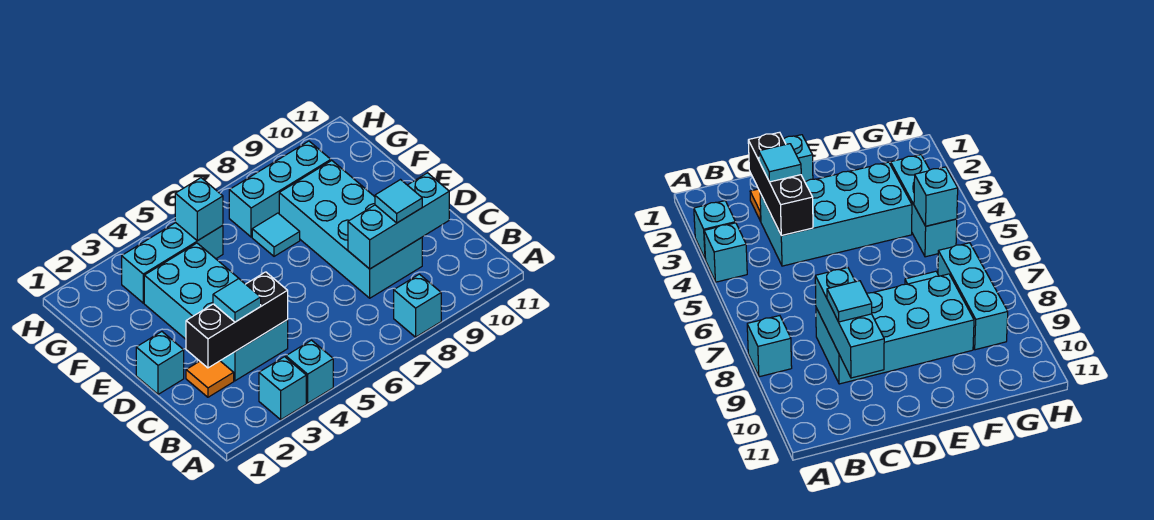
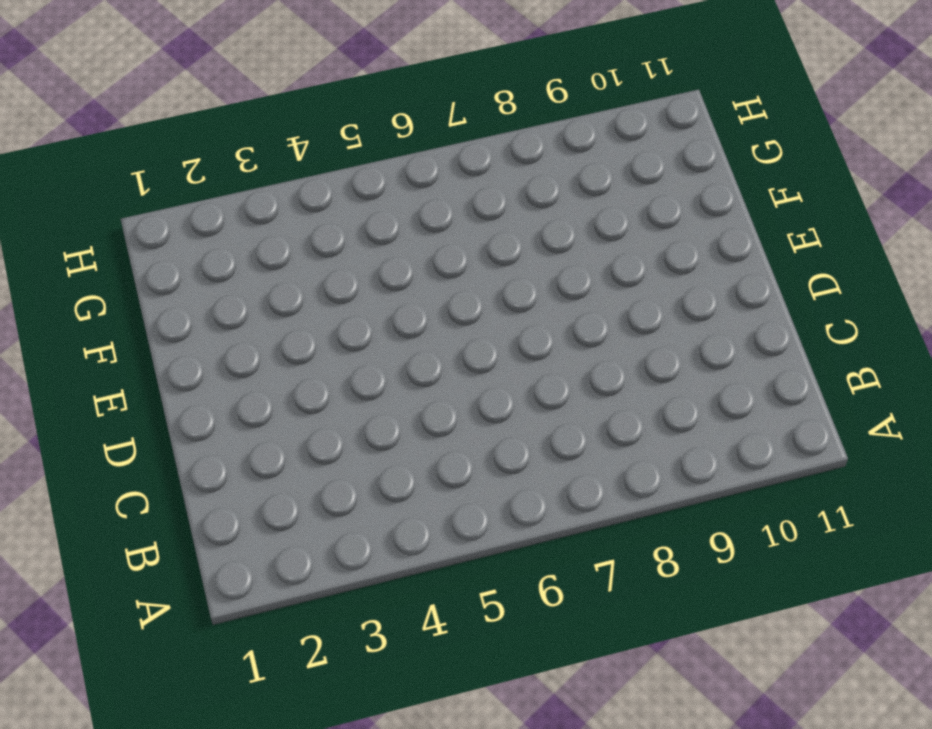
none -> cyan 1x1 brick [259,357,306,420]
none -> cyan 1x1 brick [286,340,333,403]
none -> cyan 1x1 brick [394,274,441,337]

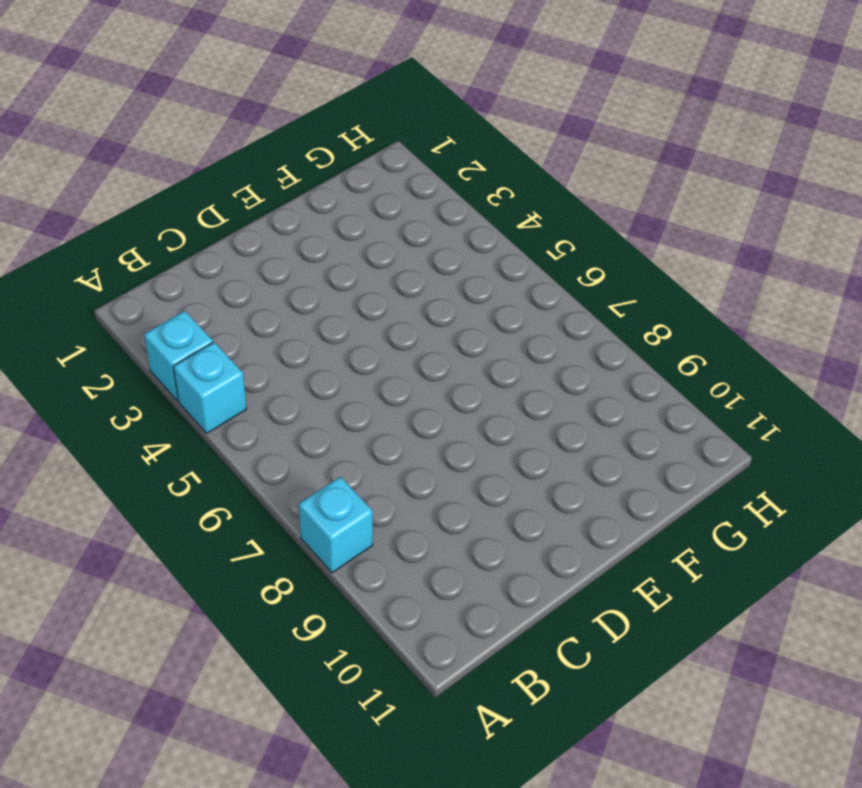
none -> orange 1x1 tile [186,361,234,397]
none -> cyan 2x4 brick [144,243,288,381]
none -> cyan 2x4 brick [279,161,422,298]

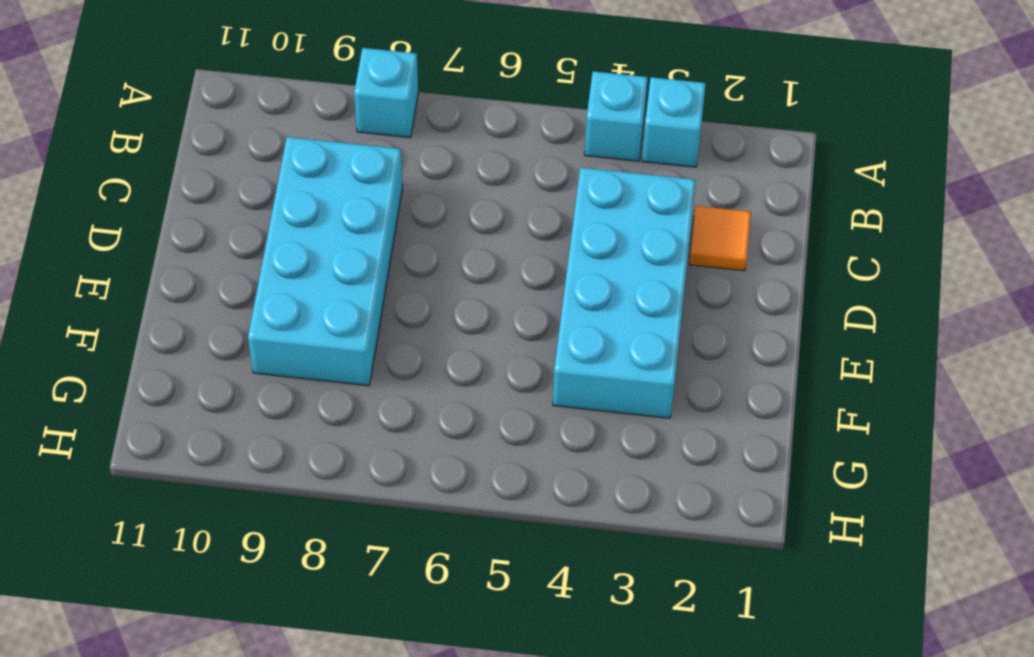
none -> cyan 1x1 brick [136,332,184,394]
none -> cyan 1x1 tile [252,213,300,256]
none -> cyan 1x3 brick [122,223,223,303]

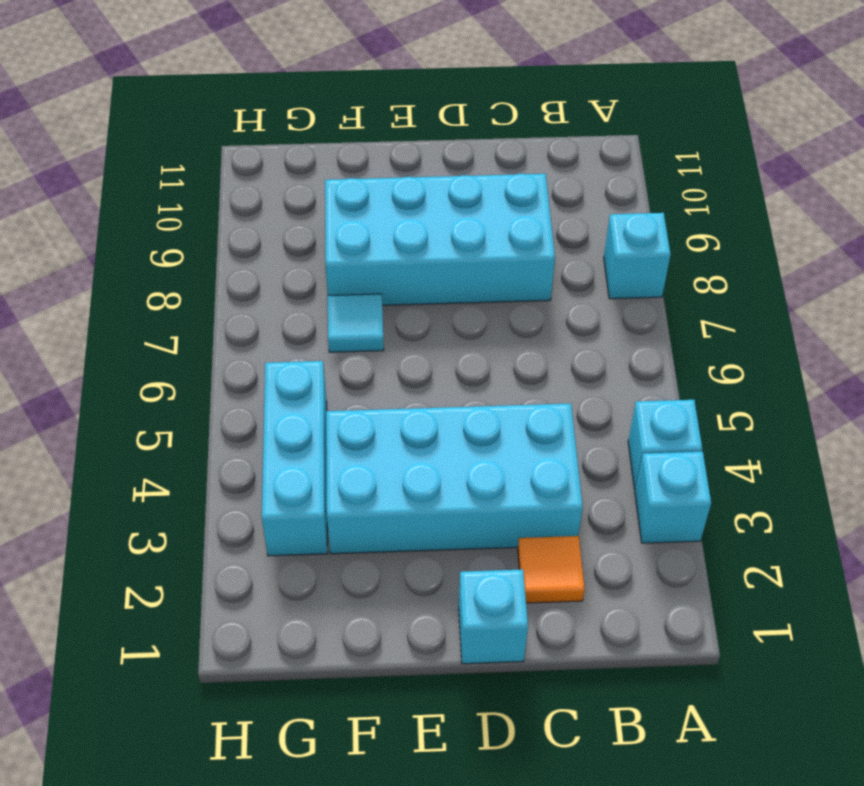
none -> cyan 1x3 brick [229,141,331,237]
none -> black 1x3 brick [186,272,288,368]
none -> cyan 1x3 brick [348,173,449,269]

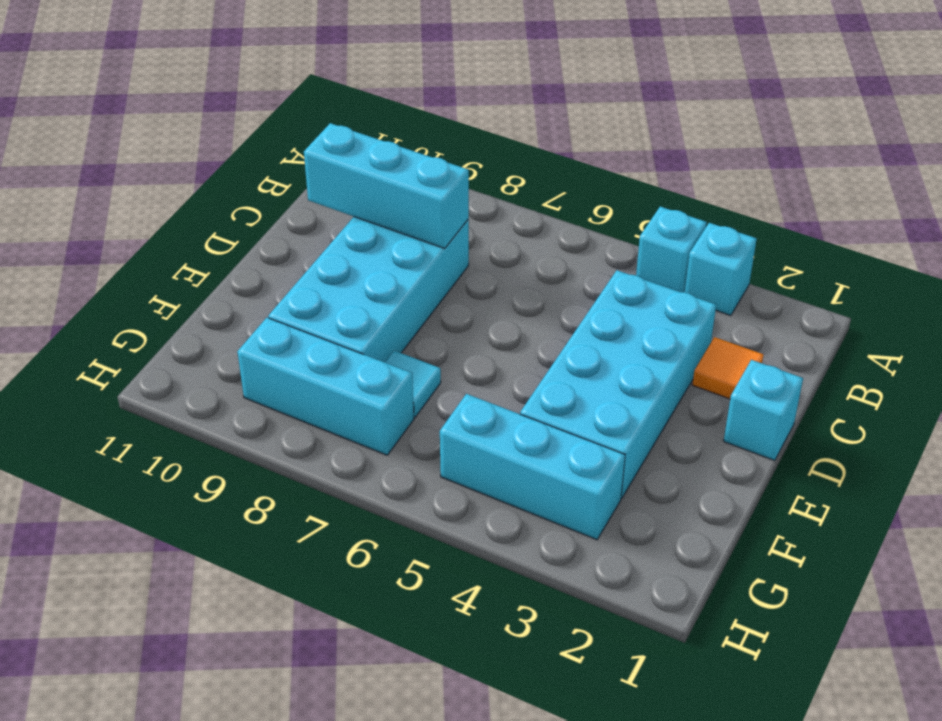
none -> cyan 1x1 brick [394,274,441,337]
none -> black 1x3 brick [186,272,288,368]
none -> cyan 1x1 brick [175,178,223,241]

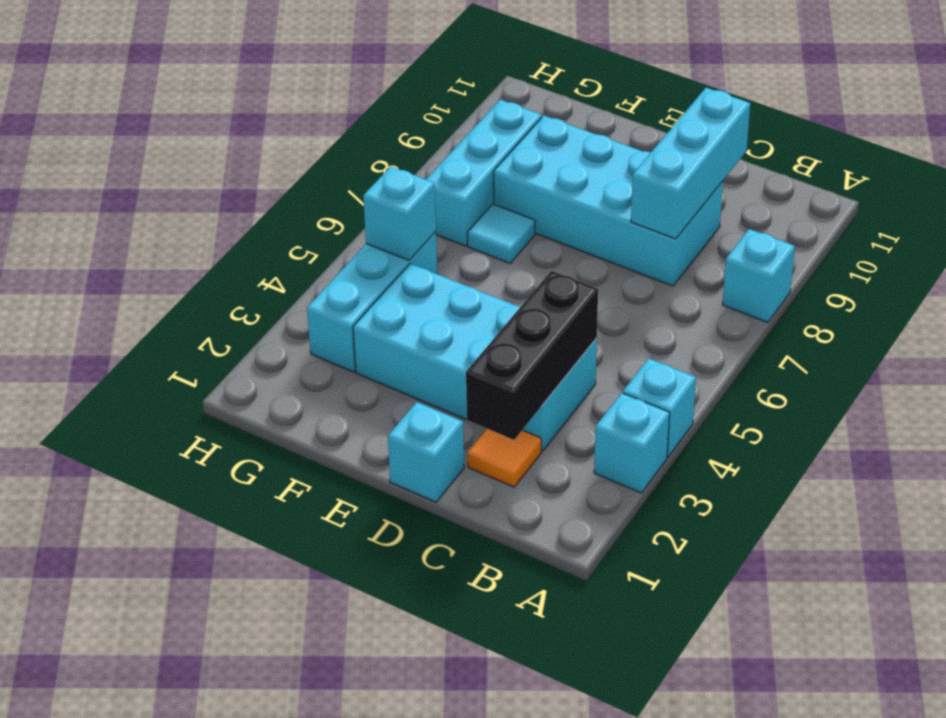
none -> cyan 1x1 tile [213,279,261,322]
none -> cyan 1x1 tile [375,180,422,223]

